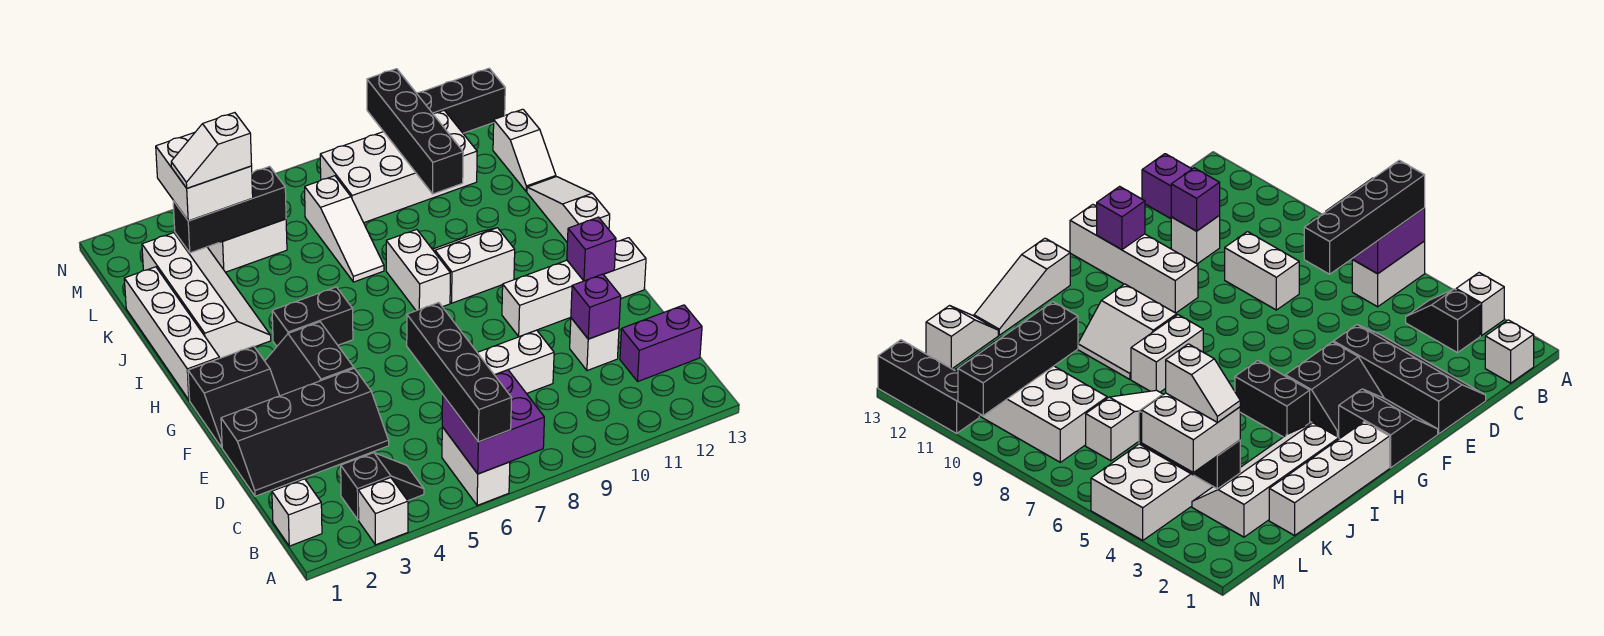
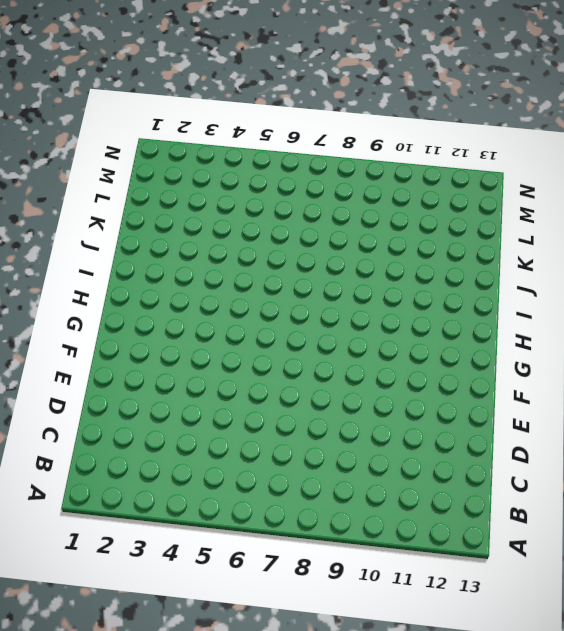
none -> white 1x1 brick [358,478,408,545]
none -> white 1x2 brick [442,427,510,505]
none -> white 1x1 brick [272,479,322,546]
none -> black 1x2 slope [341,453,424,520]

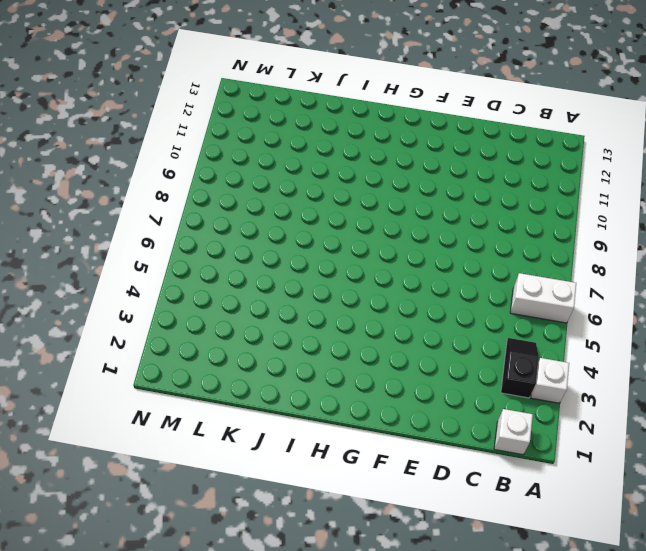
none -> purple 1x2 brick [620,305,702,381]
none -> black 2x4 slope [221,368,389,496]
none -> white 1x2 brick [477,330,554,394]
none -> white 1x1 brick [570,318,619,371]

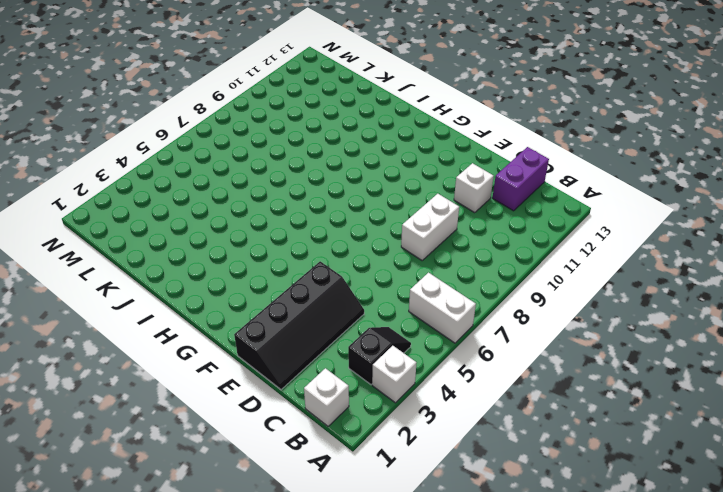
none -> black 2x2 slope [188,346,279,447]
none -> black 2x2 slope [265,322,354,396]
none -> white 1x4 brick [502,238,646,337]
none -> white 1x4 brick [124,267,219,400]

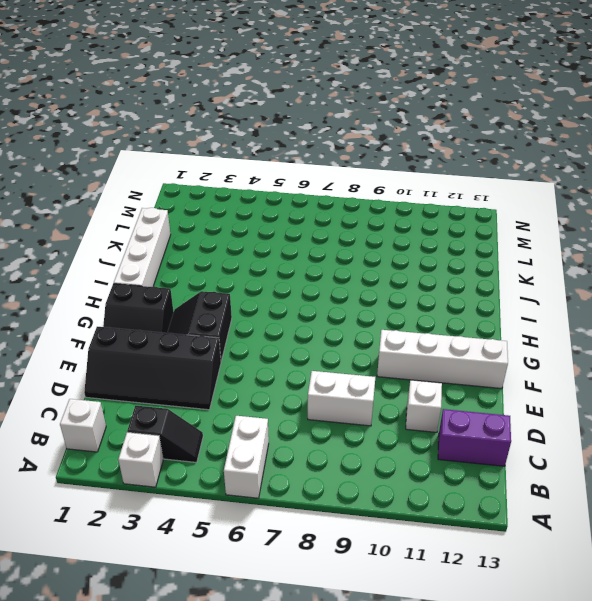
none -> black 1x2 brick [272,287,353,346]
none -> white 1x2 brick [386,229,450,311]
none -> white 2x2 slope [432,228,515,303]
none -> white 1x3 slope [527,177,610,242]

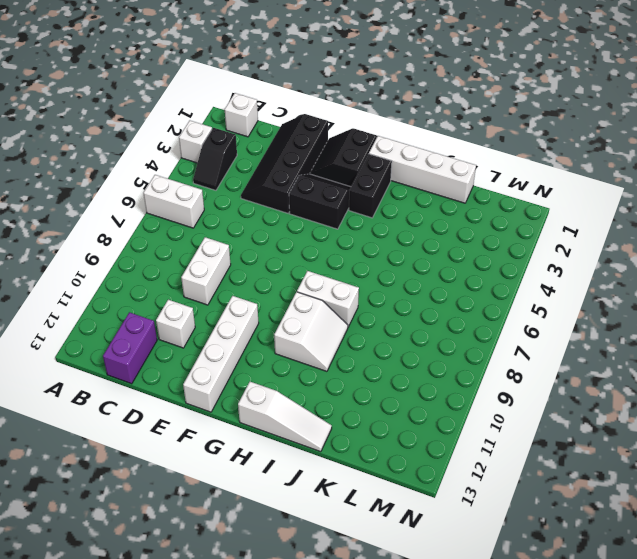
black 1x2 brick [349,154,392,218] -> black 1x2 brick moved to [272,287,353,346]
none -> white 2x4 slope [142,233,271,358]
none -> white 1x3 slope [305,176,384,282]
none -> white 1x2 slope [493,109,556,192]
none -> white 2x3 brick [208,219,287,272]

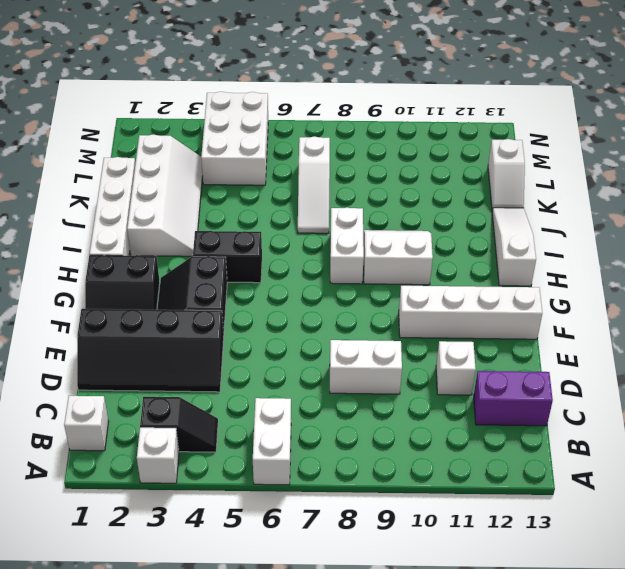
none -> white 2x4 brick [320,110,477,223]
none -> black 1x3 brick [417,68,505,133]
none -> purple 2x2 brick [442,370,544,474]
none -> purple 1x1 brick [571,274,621,339]

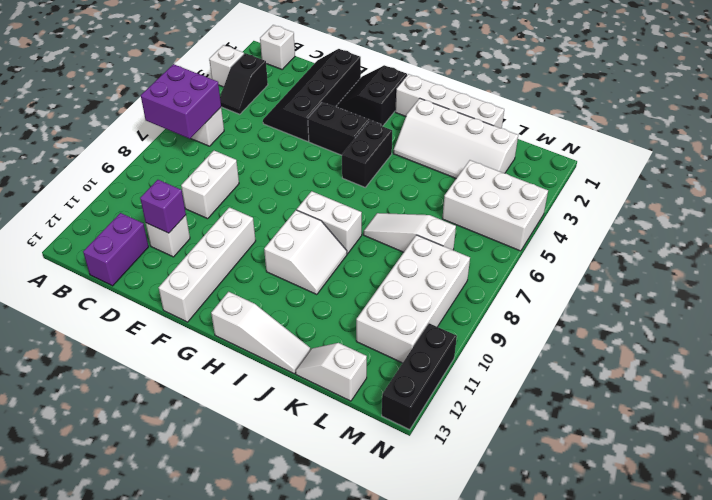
none -> purple 1x1 brick [567,217,616,281]
none -> black 1x4 brick [367,69,463,194]
none -> black 1x3 brick [173,166,286,253]
none -> black 1x4 brick [407,303,512,442]

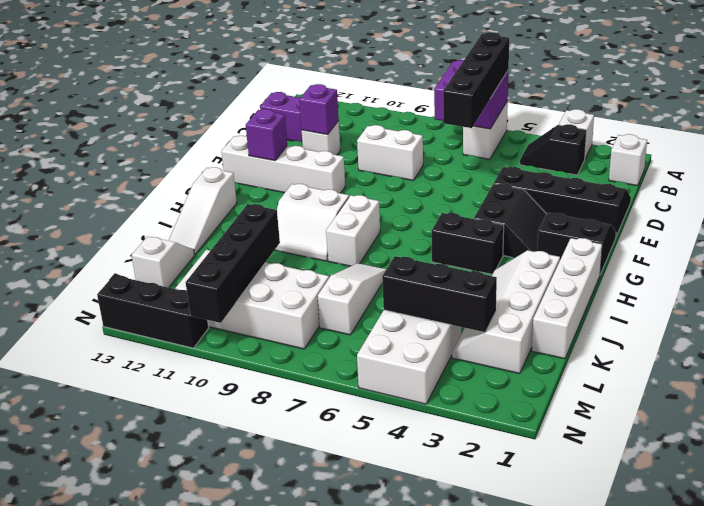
none -> white 2x2 brick [156,132,253,221]
none -> white 1x2 slope [171,113,252,188]

